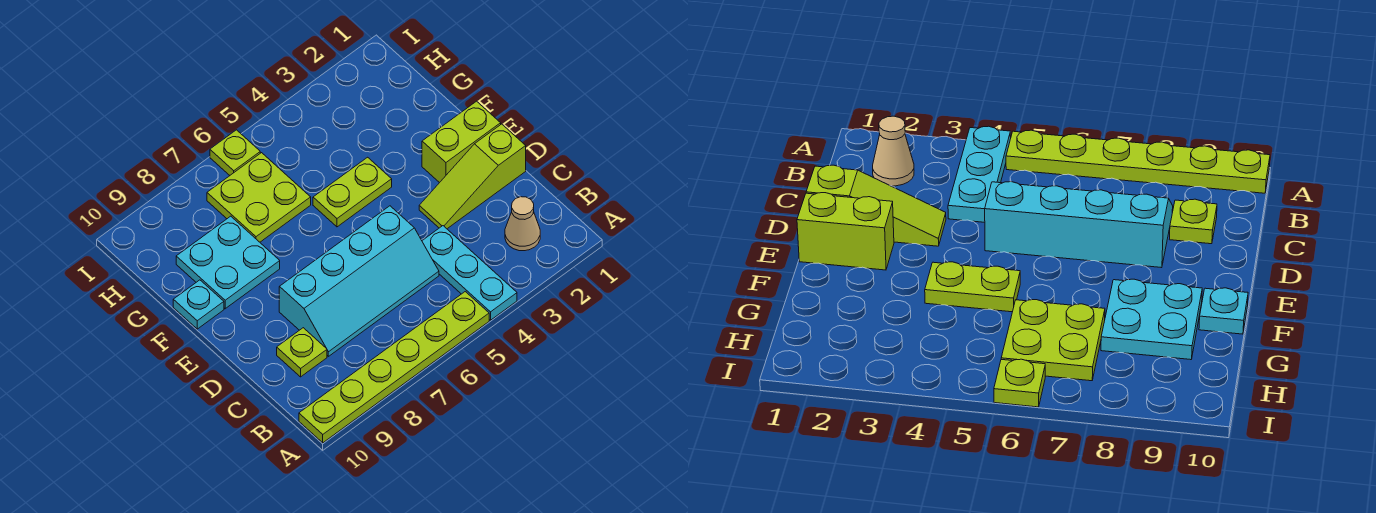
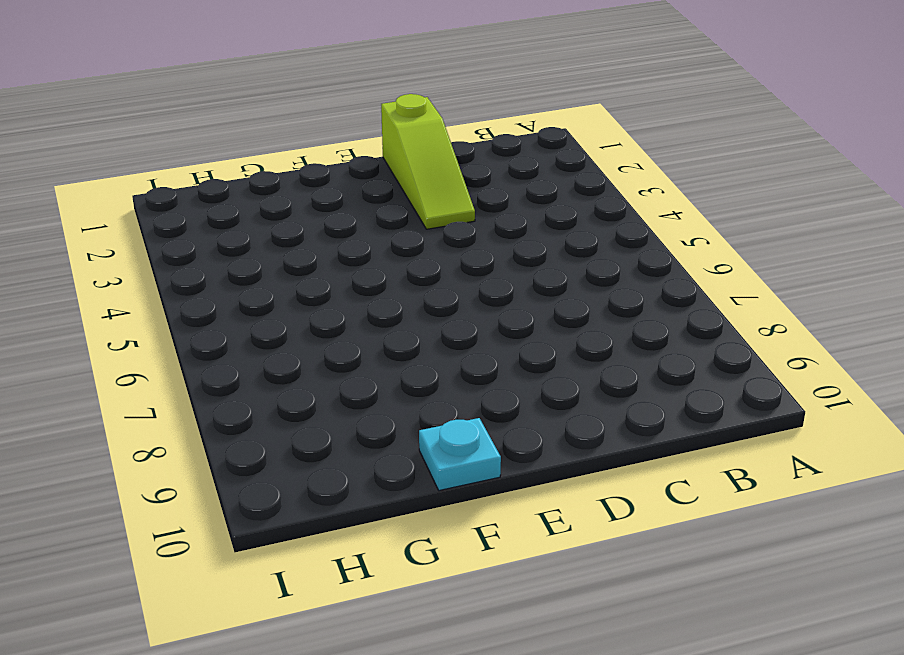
none -> cyan 1x3 plate [422,226,517,320]
none -> lime 1x6 plate [299,292,489,443]
none -> tan 1x1 cone [505,197,540,251]

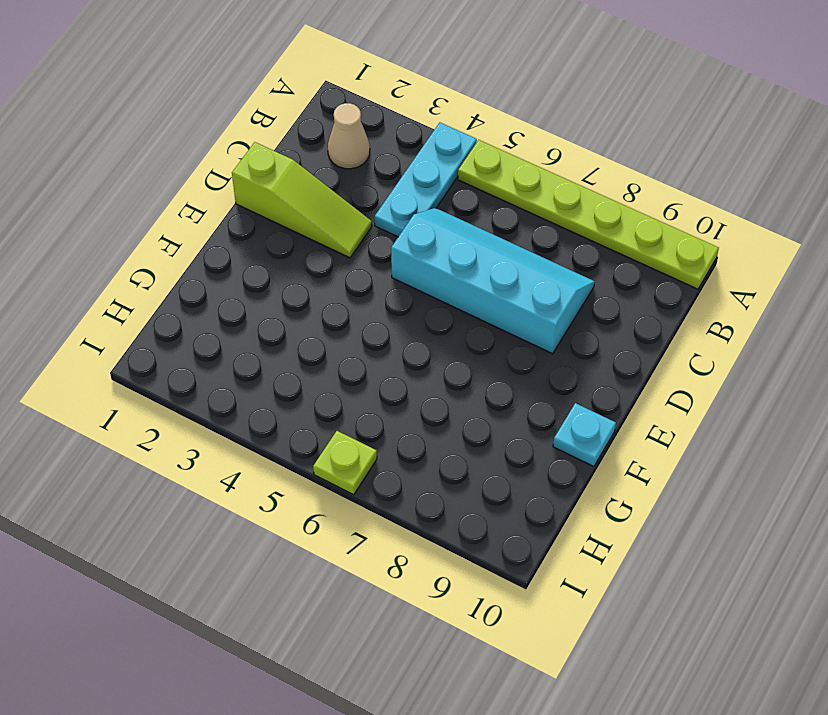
none -> lime 1x1 plate [277,328,327,377]
none -> lime 1x2 brick [422,101,501,183]
none -> lime 1x2 plate [313,157,392,227]

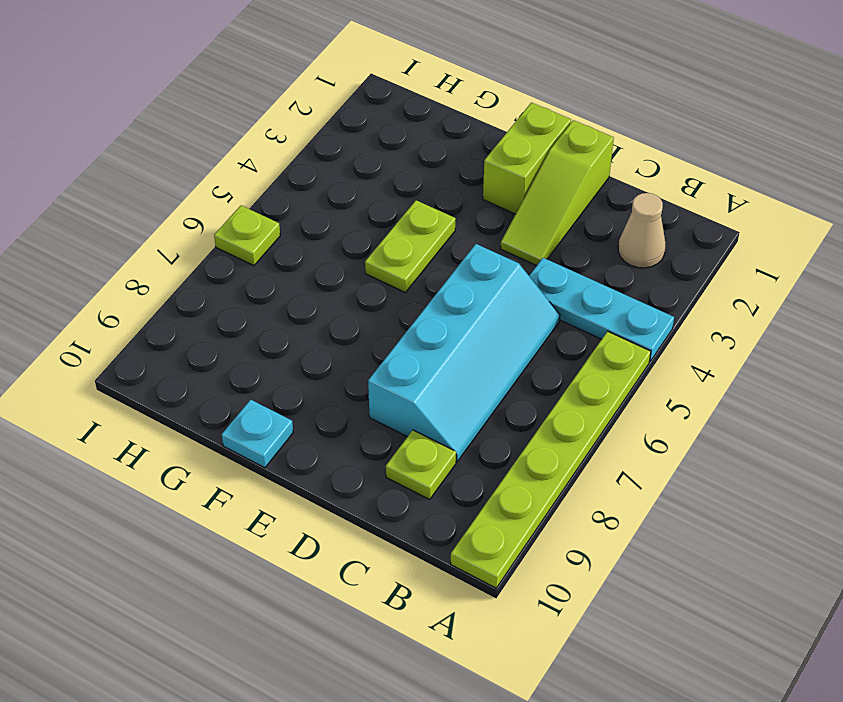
none -> cyan 2x2 plate [176,216,280,309]
none -> lime 2x2 plate [207,153,311,242]

